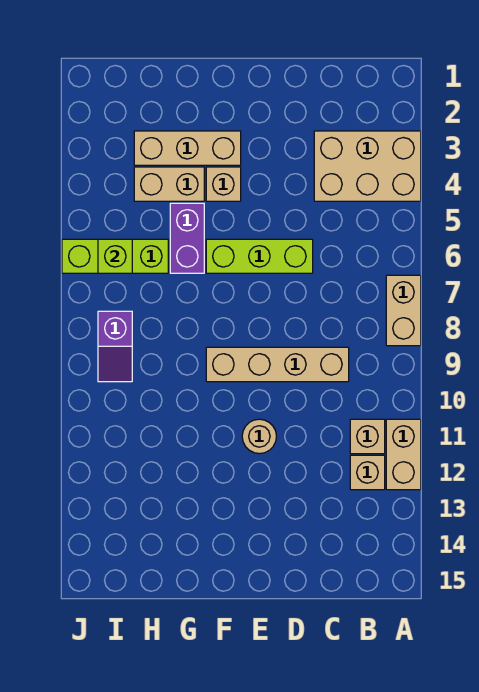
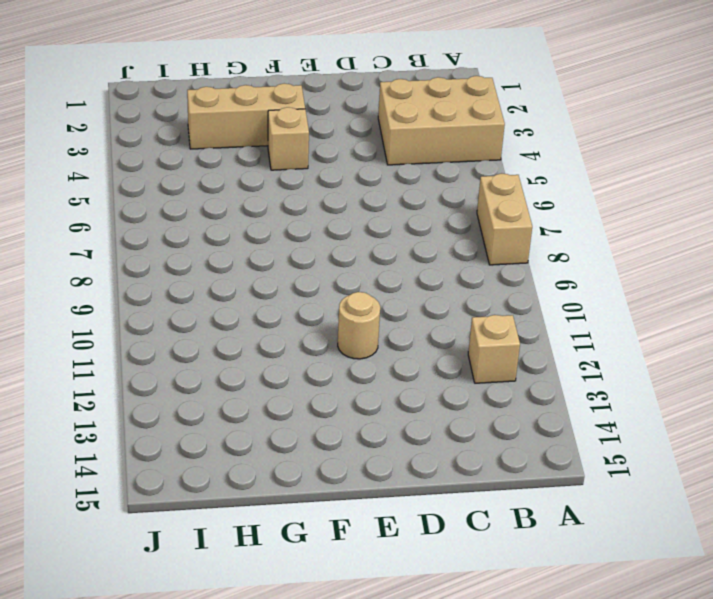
none -> tan 1x2 brick [386,419,421,490]
none -> tan 1x1 brick [350,419,385,454]
none -> tan 1x4 brick [206,347,349,382]

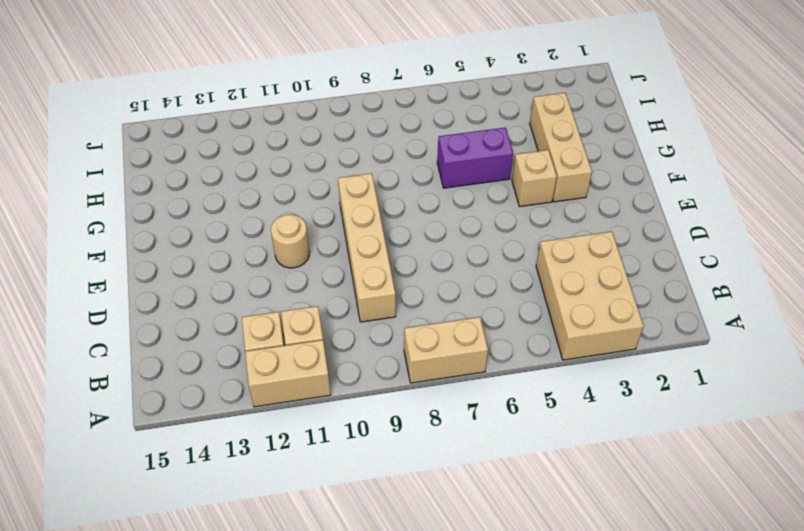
none -> lime 1x3 brick [206,239,313,273]
none -> tan 1x2 brick [134,167,204,201]
none -> lime 1x3 brick [62,239,168,273]

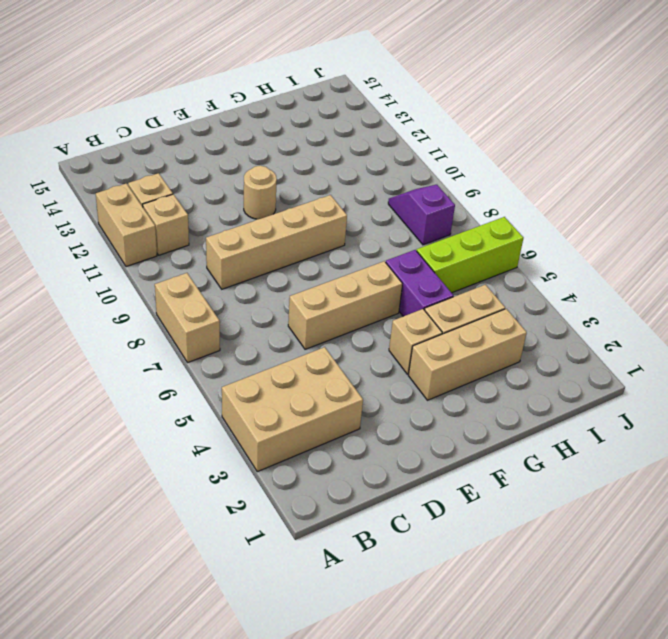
tan 1x3 brick [288,261,402,349] -> lime 1x3 brick [206,239,313,273]
none -> lime 1x1 brick [98,239,132,273]

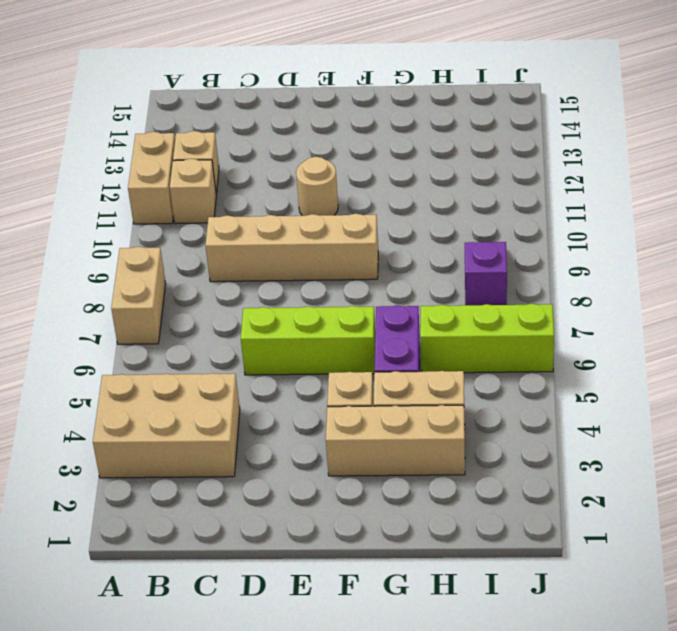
none -> lime 1x1 brick [98,239,132,273]

